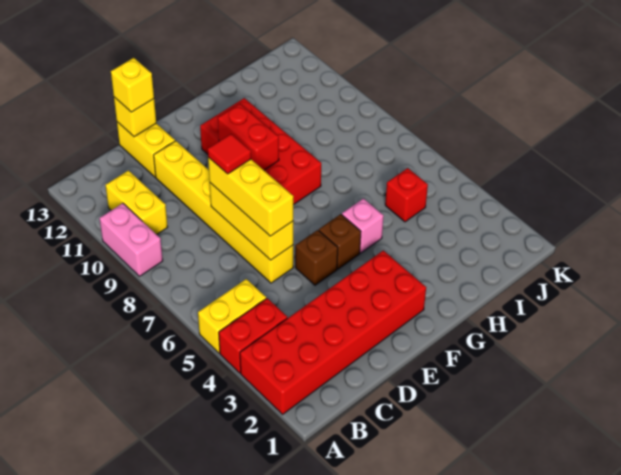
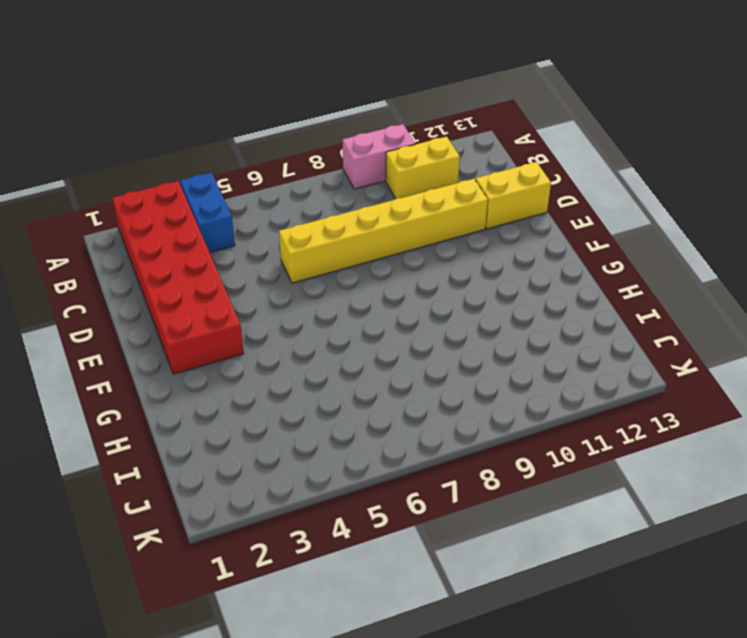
blue 1x2 brick [180,173,235,253] -> red 1x2 brick [219,298,287,373]
none -> yellow 1x2 brick [198,279,266,353]
none -> brown 1x1 brick [295,230,338,285]
none -> brown 1x1 brick [319,214,361,269]

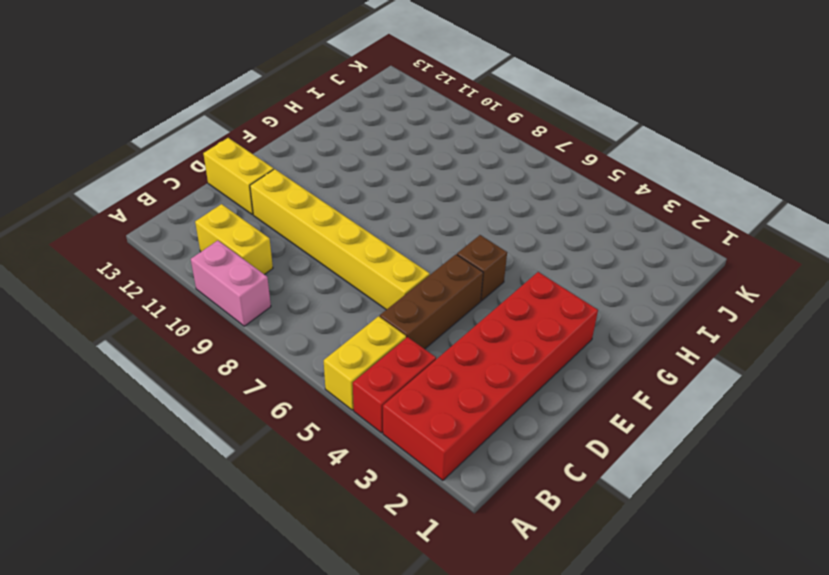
brown 1x3 brick [380,255,483,349] -> brown 1x1 brick [295,230,338,285]
none -> red 2x4 brick [200,98,321,205]
none -> pink 1x1 brick [342,199,383,253]
none -> red 1x1 brick [385,168,428,222]

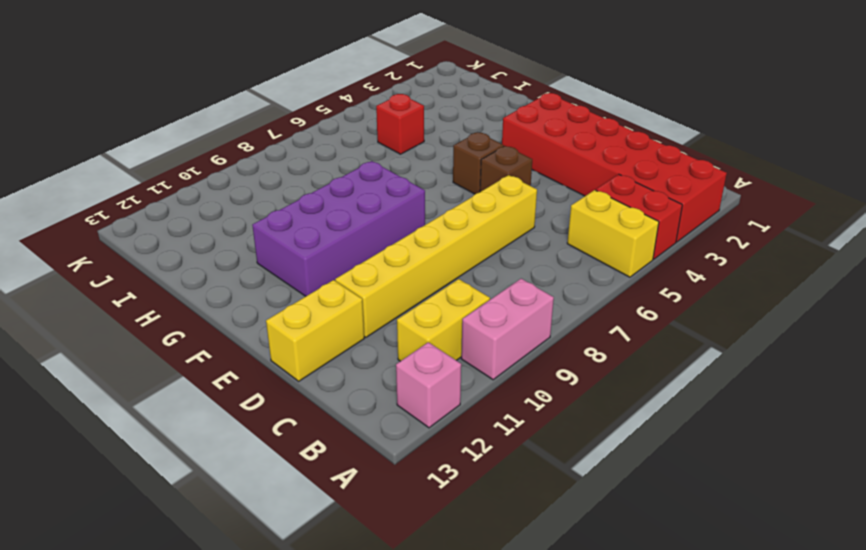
pink 1x1 brick [396,342,461,428] -> pink 1x1 brick moved to [342,199,383,253]
purple 2x4 brick [252,161,425,296] -> red 2x4 brick [200,98,321,205]
none -> yellow 1x3 brick [210,183,293,260]
none -> yellow 1x1 brick [114,97,156,137]
none -> red 1x2 brick [218,104,279,170]

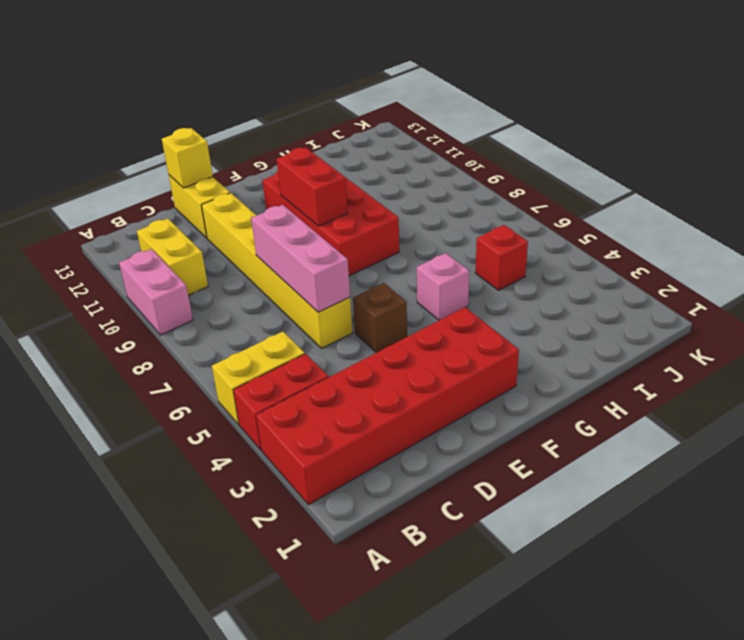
pink 1x3 brick [251,205,350,312] -> yellow 1x3 brick [210,183,293,260]
none -> brown 1x1 brick [319,214,361,269]
none -> yellow 1x3 brick [208,157,293,236]
none -> yellow 1x1 brick [111,58,154,112]

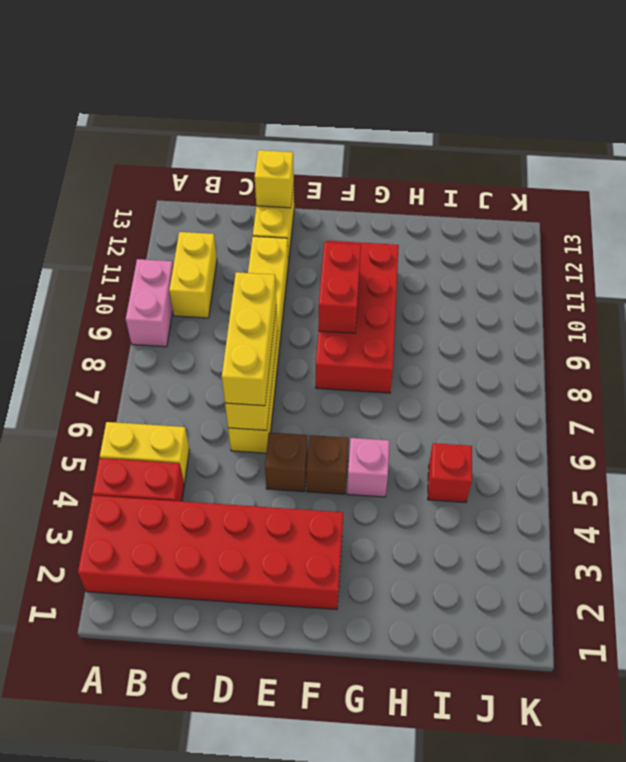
none -> yellow 1x1 brick [111,58,154,112]
none -> red 1x1 tile [208,134,251,174]

